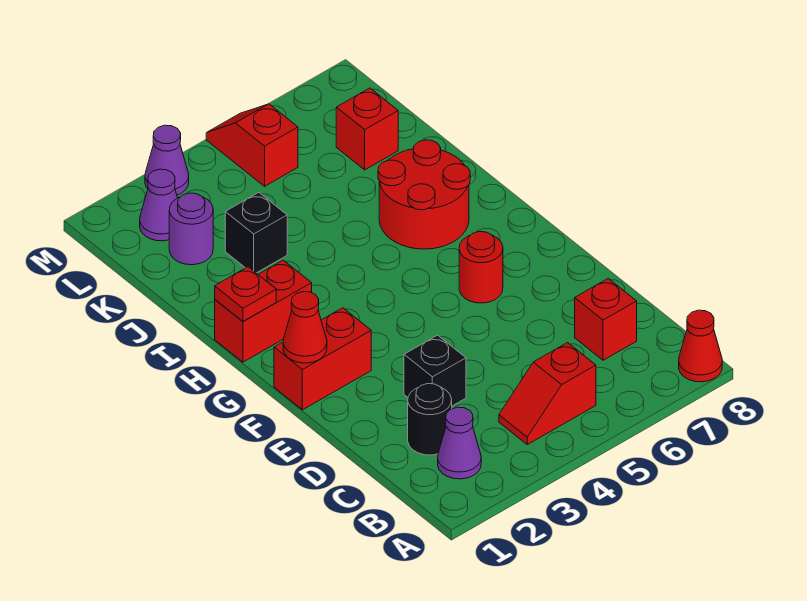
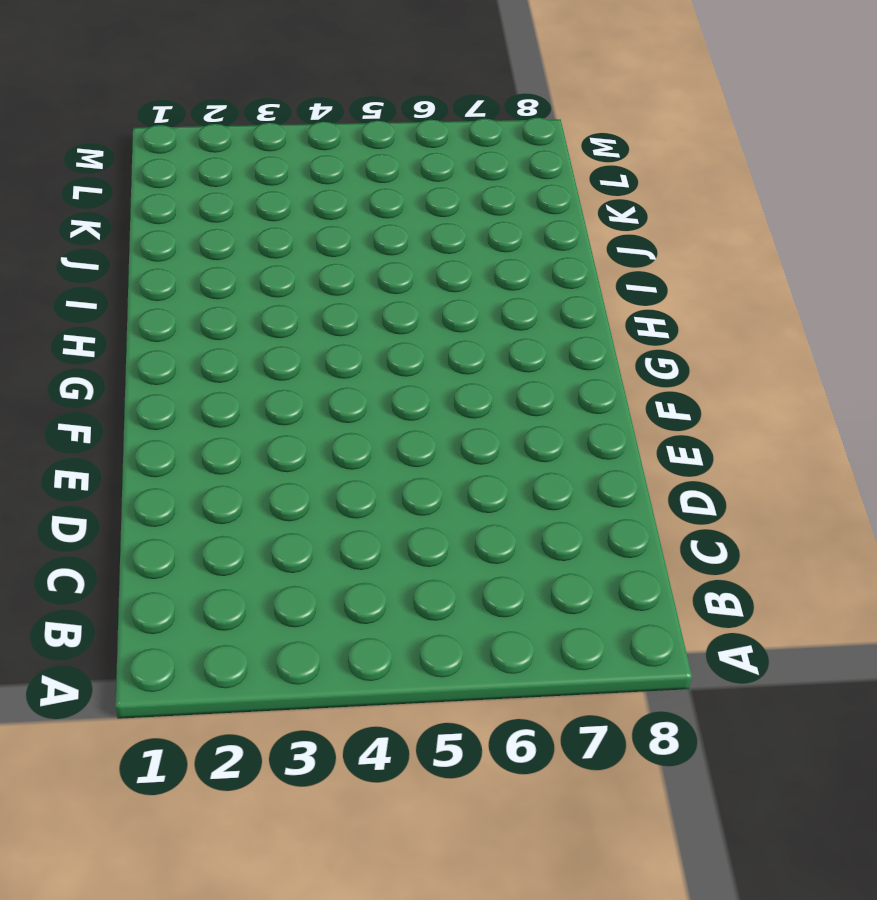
none -> red 1x1 cone [679,310,722,382]
none -> purple 1x1 cone [438,407,481,479]
none -> red 1x2 slope [499,343,596,444]

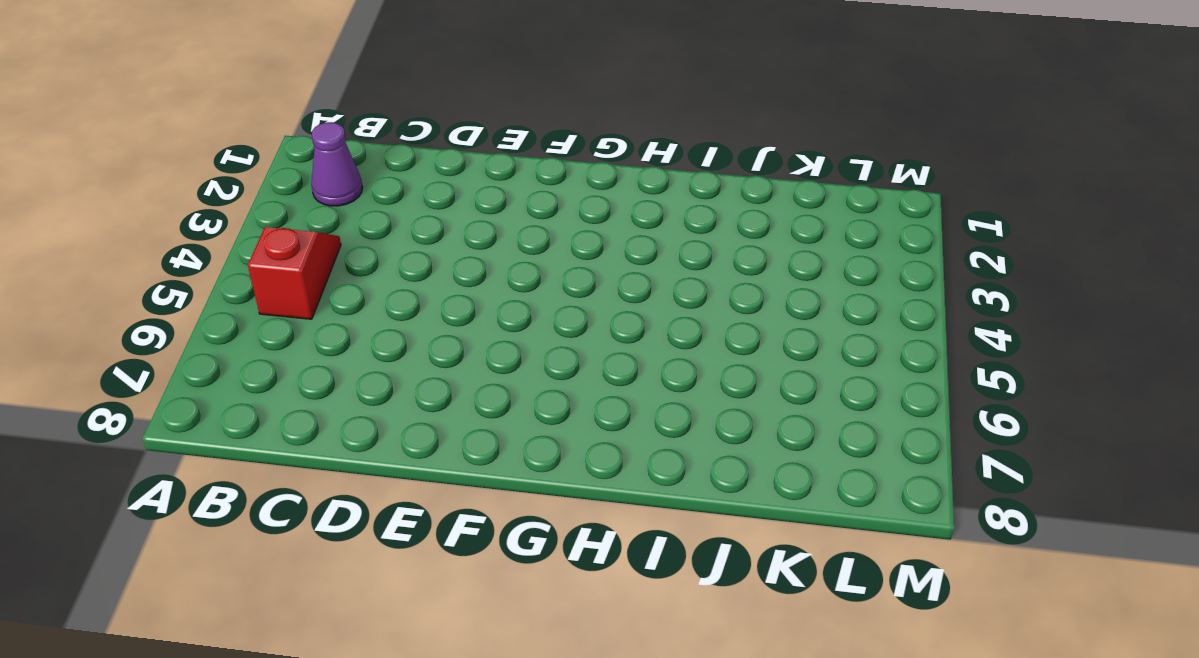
none -> red 1x1 cone [679,310,722,382]
none -> black 1x1 round brick [408,384,452,455]
none -> red 1x1 brick [575,279,637,360]

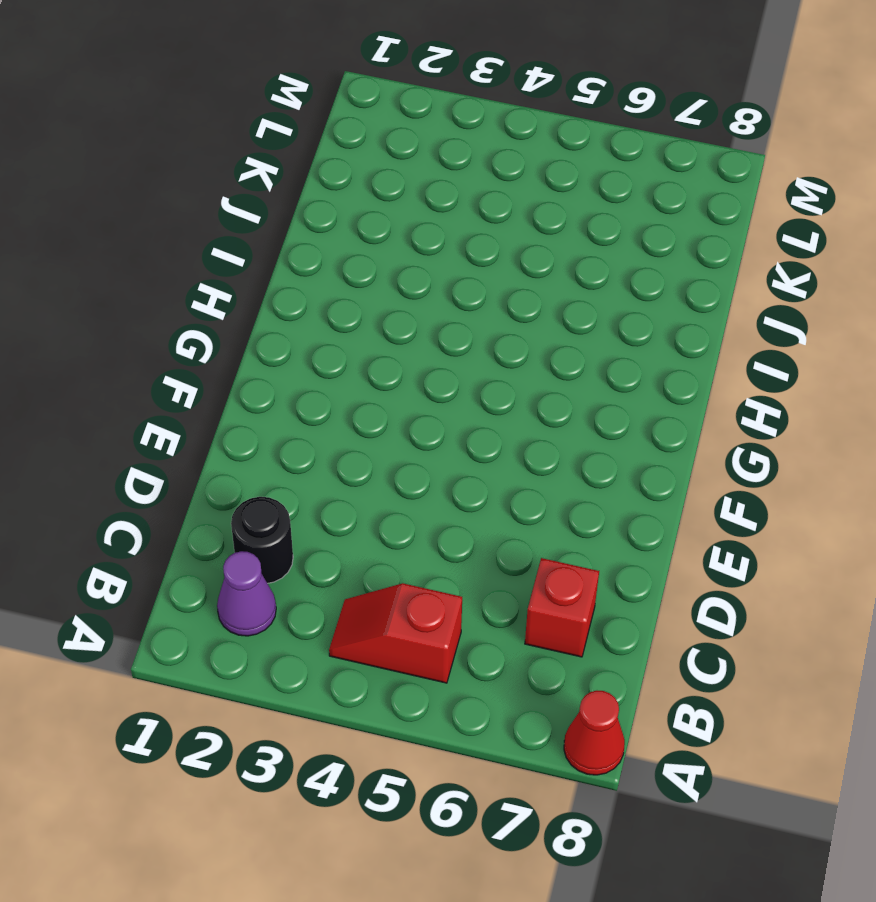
none -> black 1x1 brick [404,335,466,406]
none -> red 1x2 brick [274,308,371,410]
none -> red 1x1 round brick [459,232,503,303]

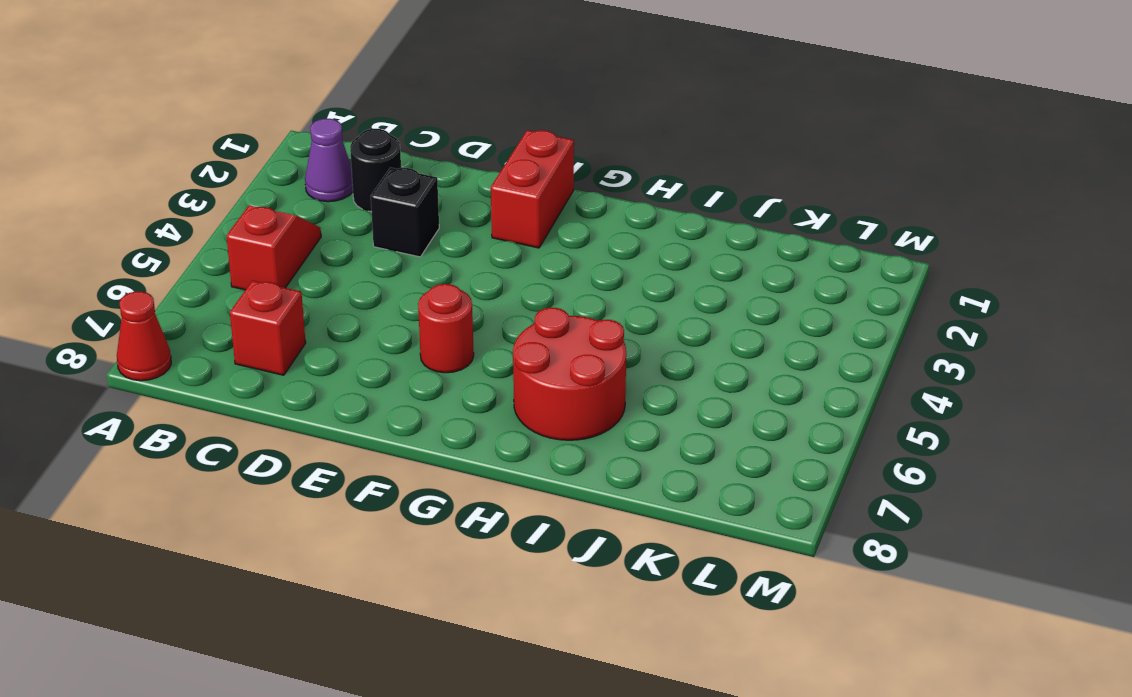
none -> red 1x2 brick [215,260,312,362]
none -> black 1x1 brick [225,193,287,273]
none -> purple 1x1 round brick [169,193,213,265]

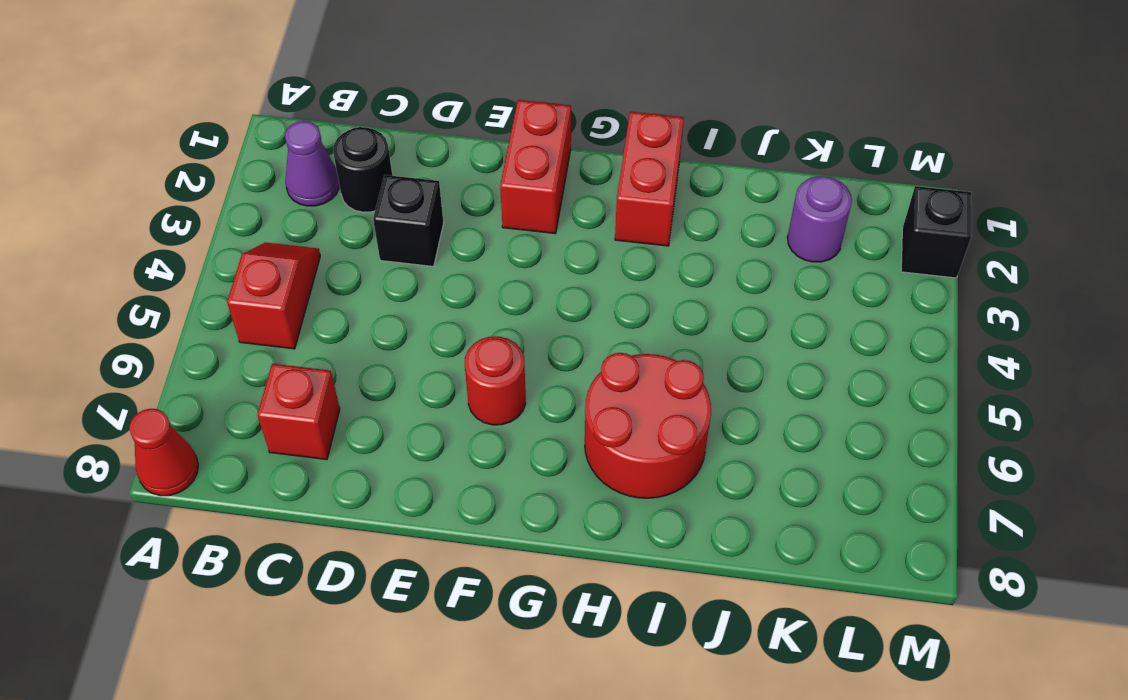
black 1x1 brick [901,186,972,278] -> black 1x1 brick moved to [225,193,287,273]
none -> red 1x1 brick [336,88,398,170]
none -> purple 1x1 cone [140,169,177,241]
none -> red 1x2 slope [206,104,298,186]

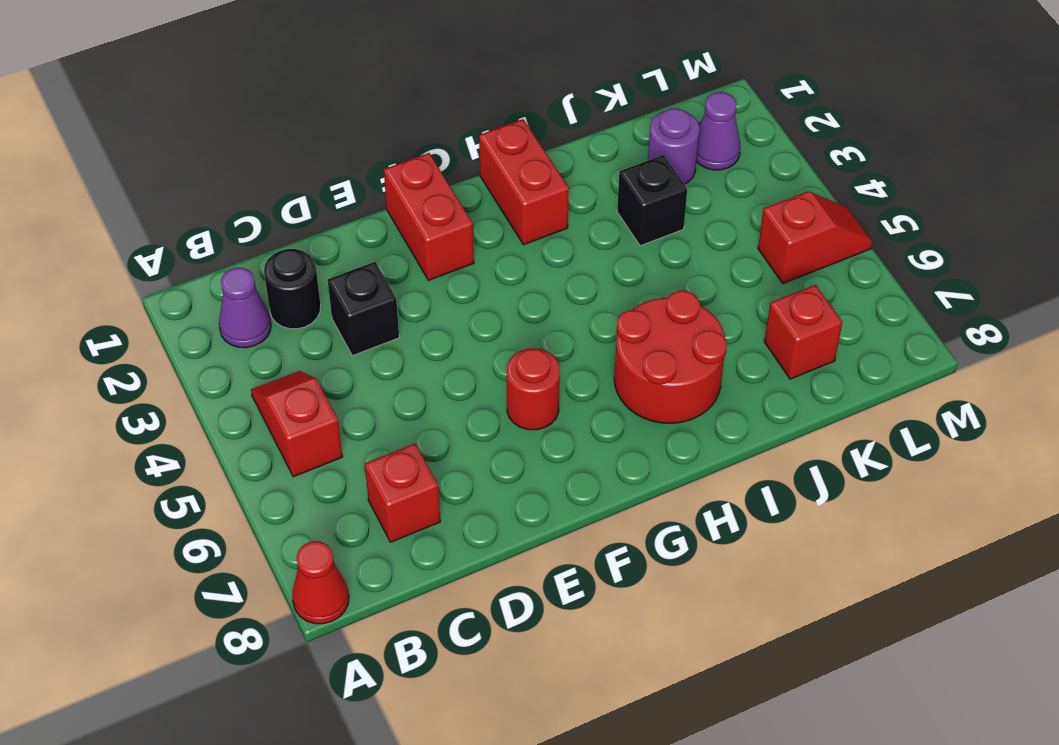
none -> purple 1x1 cone [145,125,189,195]
none -> red 1x1 cone [283,292,327,363]
none -> red 1x1 plate [215,267,276,321]

